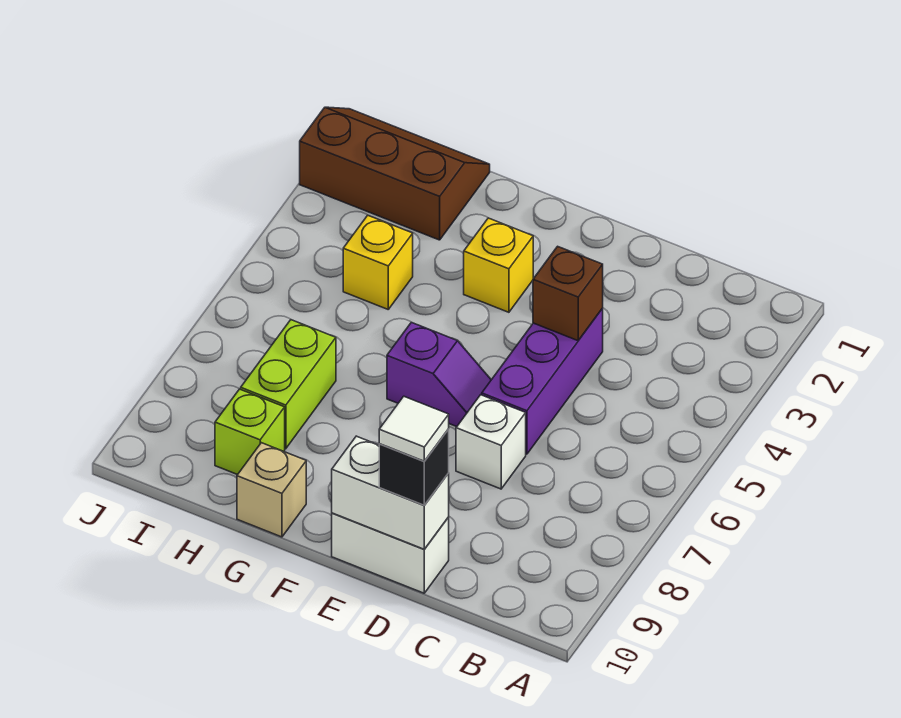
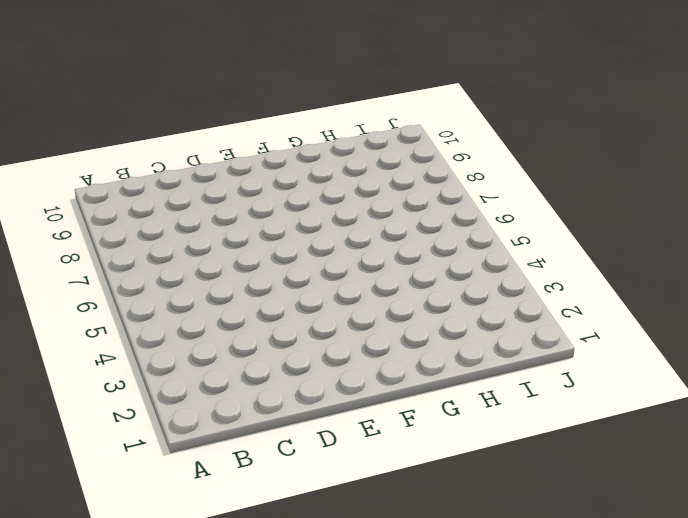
none -> purple 1x3 brick [482,309,603,454]
none -> white 1x1 brick [456,395,526,489]
none -> white 1x2 brick [332,513,449,593]

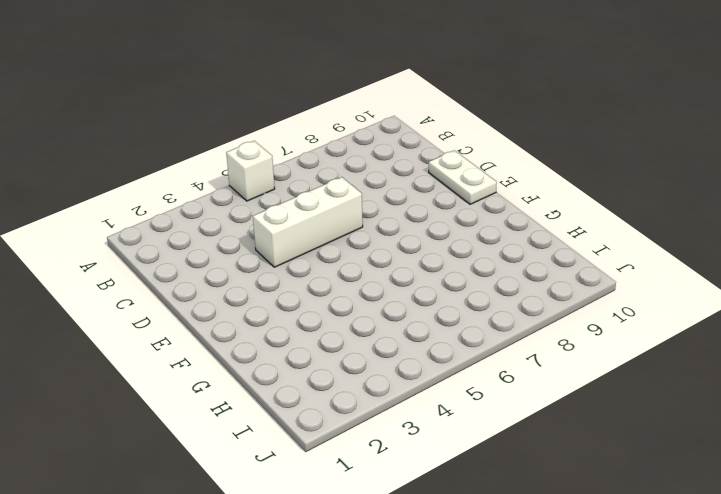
white 1x1 brick [226,141,275,201] -> white 1x1 brick moved to [456,395,526,489]
white 1x3 brick [253,177,363,267] -> purple 1x3 brick [482,309,603,454]
white 1x2 plate [429,150,497,204] -> white 1x2 brick [332,513,449,593]
none -> purple 1x2 slope [387,322,491,427]
none -> yellow 1x1 brick [464,218,533,312]
none -> tan 1x1 brick [237,443,306,537]

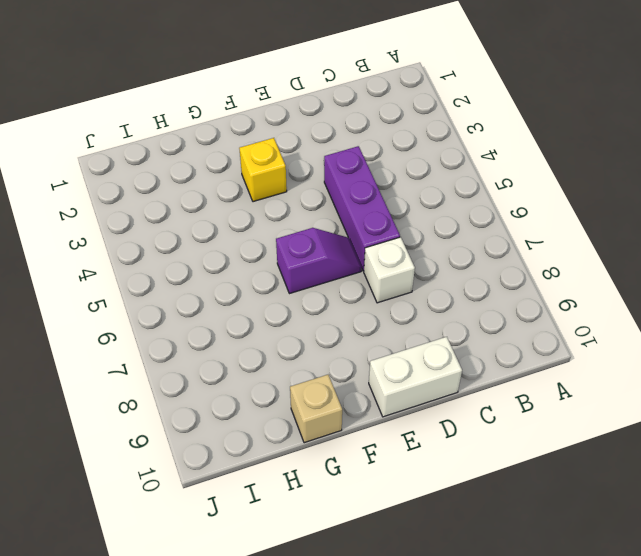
none -> brown 2x3 slope [300,107,490,240]
none -> yellow 1x1 brick [343,215,413,309]
none -> lime 1x2 brick [241,320,336,449]

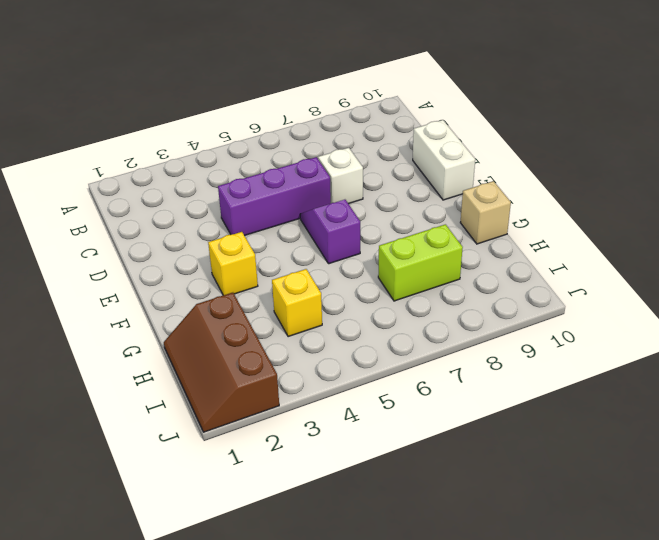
none -> lime 1x1 brick [215,389,285,475]
none -> brown 1x1 brick [533,246,603,341]
none -> white 1x2 brick [332,436,449,549]

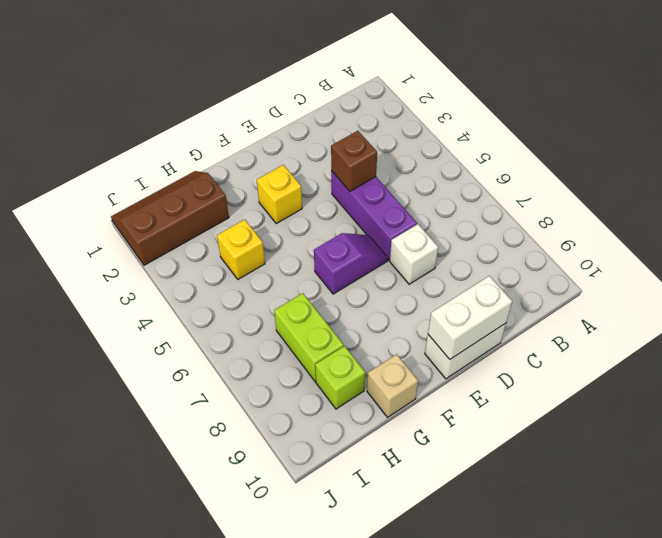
none -> black 1x1 brick [379,429,449,505]
none -> white 1x1 tile [379,396,449,461]

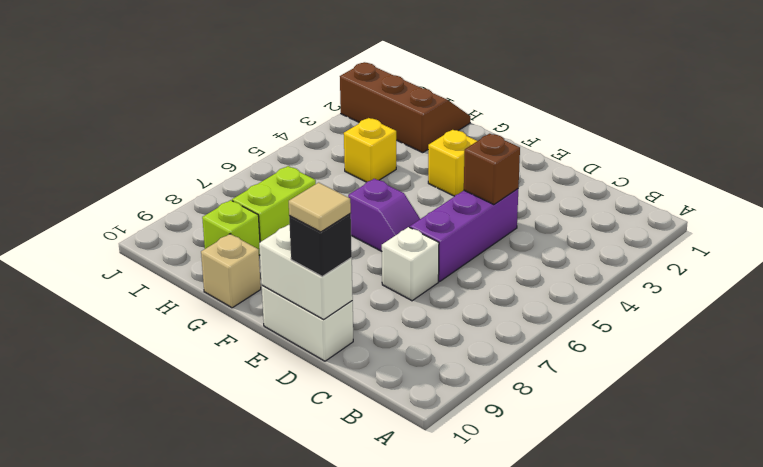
tan 1x1 tile [289,182,351,232] -> white 1x1 tile [379,396,449,461]

